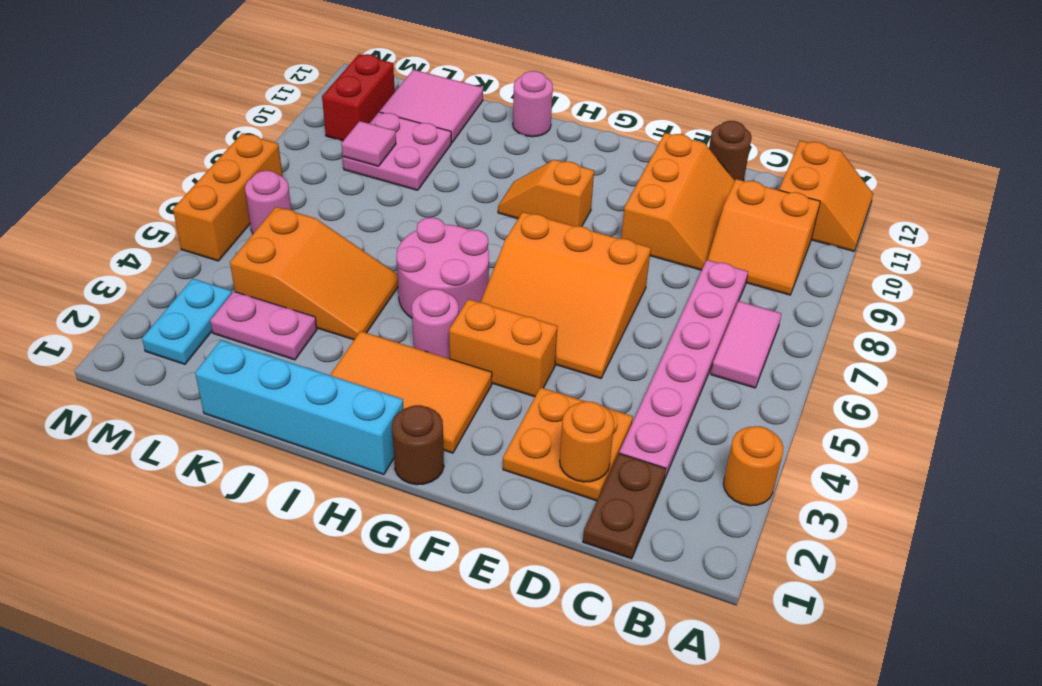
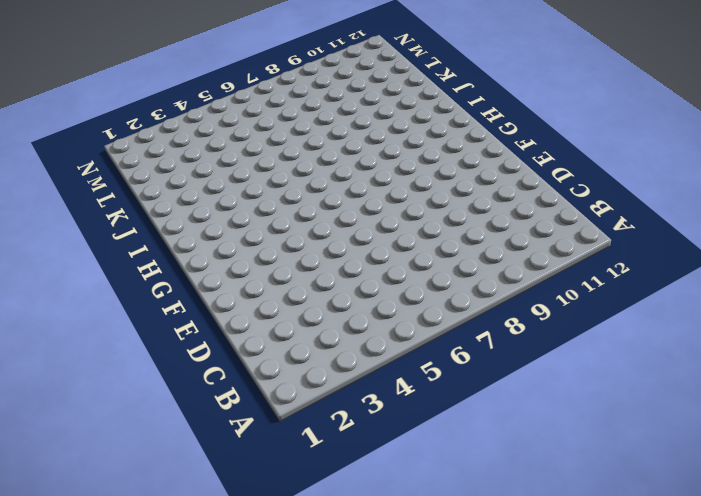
none -> orange 1x1 round brick [723,426,783,506]
none -> orange 2x2 slope [779,141,873,251]
none -> pink 1x2 tile [711,301,781,388]

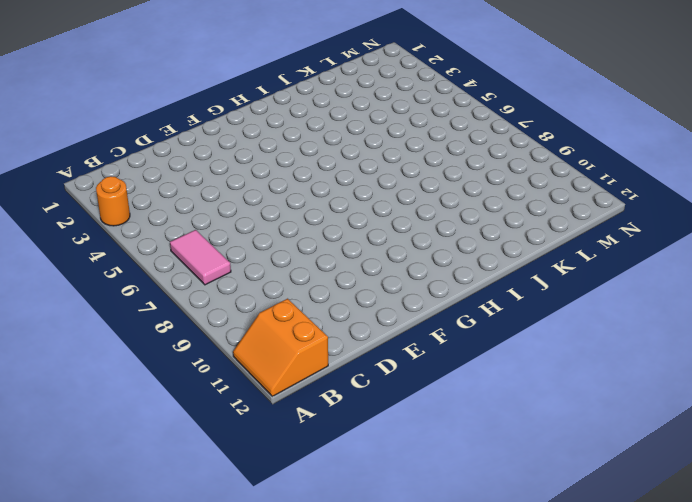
none -> orange 2x2 slope [708,179,820,295]
none -> brown 1x2 plate [583,453,666,559]
none -> pink 1x6 plate [619,260,748,478]

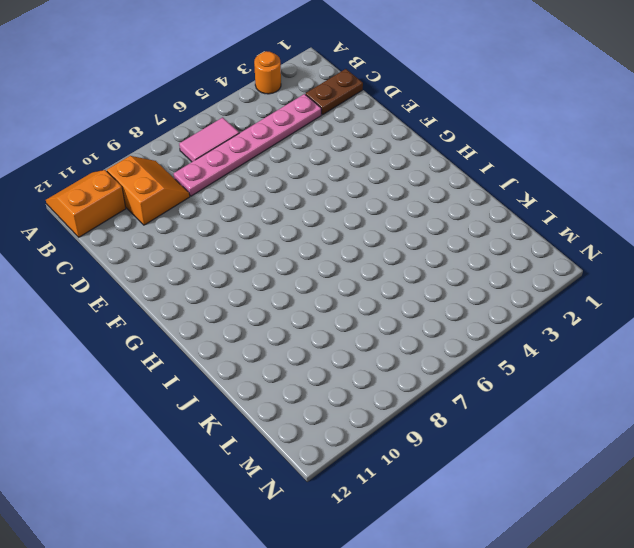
none -> orange 2x2 plate [503,387,633,501]
none -> orange 2x3 slope [621,133,735,270]
none -> brown 1x1 round brick [709,121,752,181]

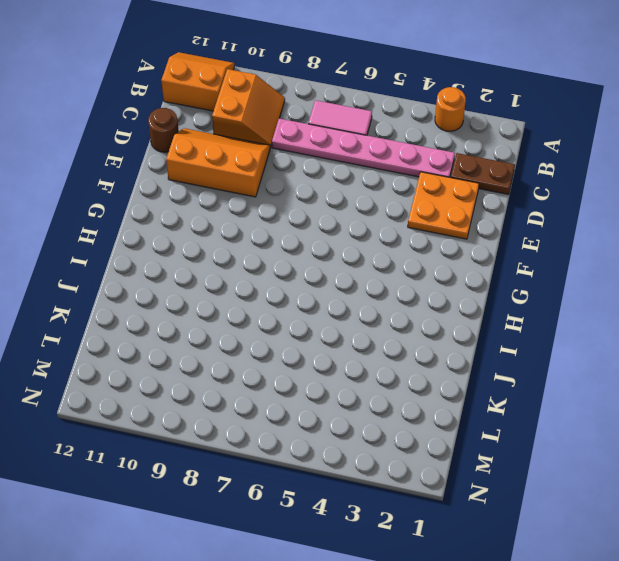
none -> orange 3x3 slope [480,212,651,379]
none -> orange 1x2 brick [449,299,558,397]
none -> brown 1x1 round brick [392,405,444,485]

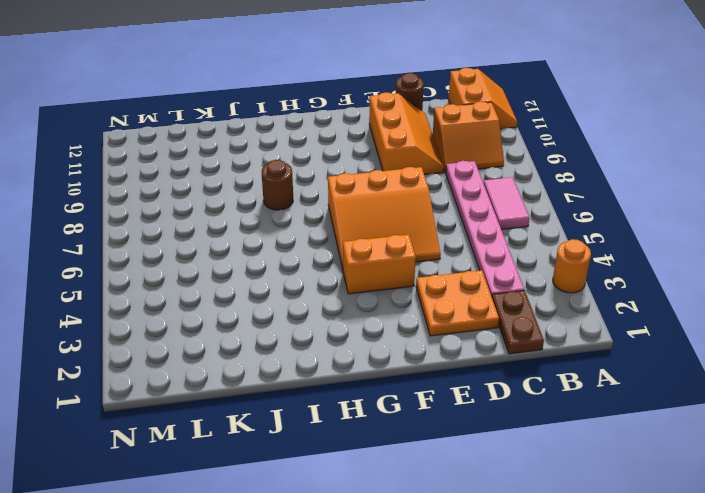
brown 1x1 round brick [262,160,293,210] -> brown 1x1 round brick moved to [392,405,444,485]
none -> orange 2x3 tile [330,331,492,453]
none -> orange 1x2 slope [498,160,594,226]
none -> cyan 1x4 brick [195,340,403,475]

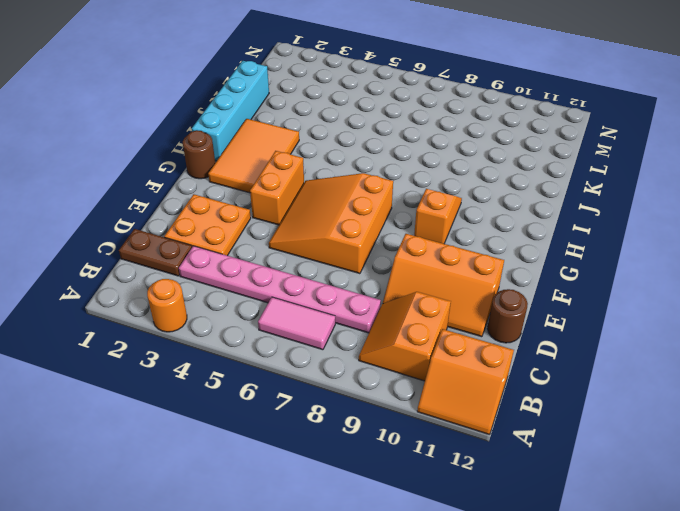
none -> pink 1x1 round brick [412,289,459,359]
none -> pink 2x2 round brick [397,218,489,318]
none -> pink 1x1 round brick [513,71,553,137]

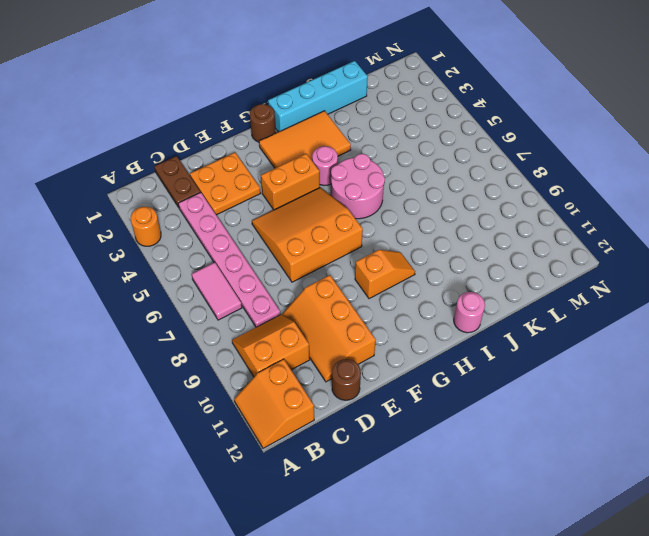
none -> orange 2x3 slope [230,207,398,340]
none -> pink 1x2 plate [210,291,317,360]
none -> pink 2x2 plate [343,112,451,190]

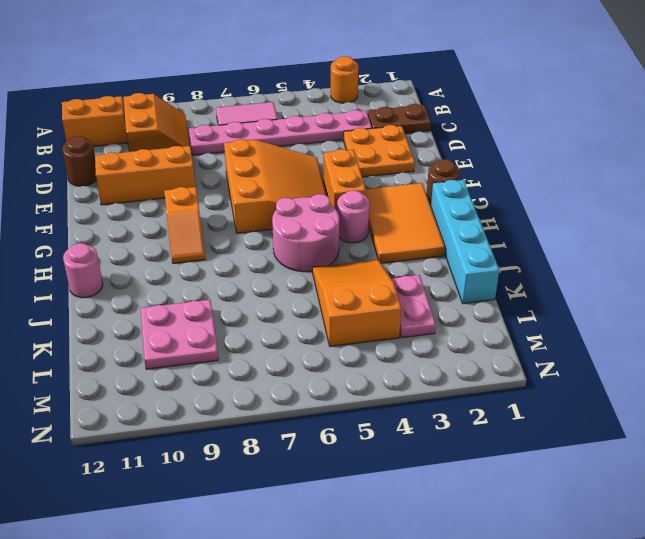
none -> pink 2x2 tile [380,70,483,143]
none -> cyan 1x2 plate [142,279,232,364]
none -> pink 1x1 round brick [245,171,291,234]

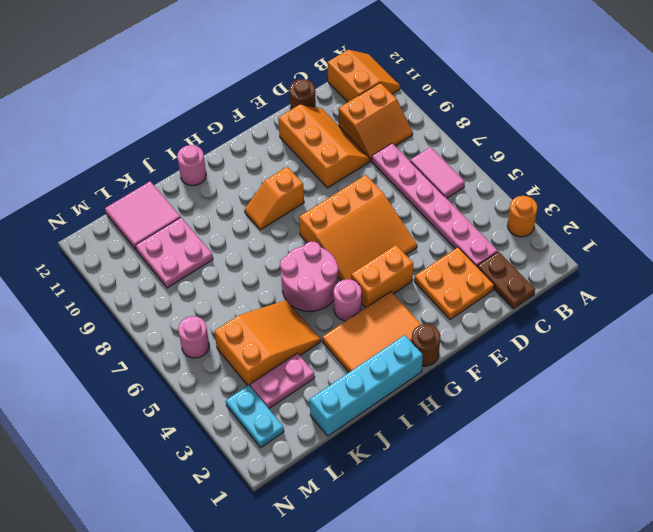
none -> red 1x2 brick [322,54,395,141]
none -> orange 1x3 brick [173,133,283,261]
none -> orange 1x1 round brick [560,401,614,482]

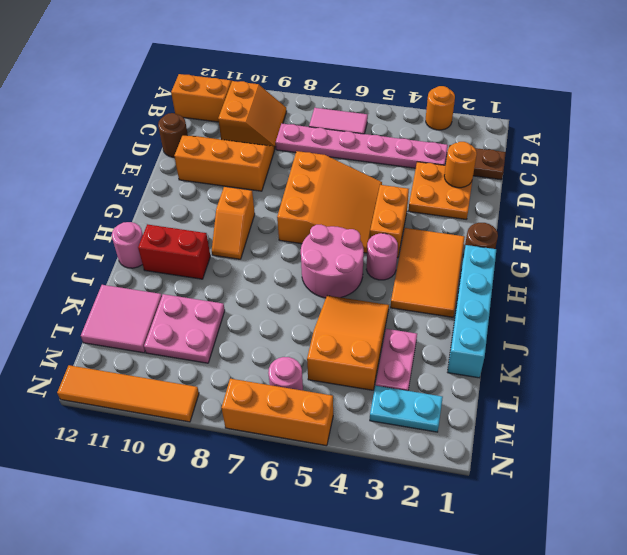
red 1x2 brick [138,224,210,279] -> red 1x2 brick moved to [322,54,395,141]
orange 1x4 tile [57,365,199,422] -> none
none -> pink 1x1 tile [341,121,396,166]

